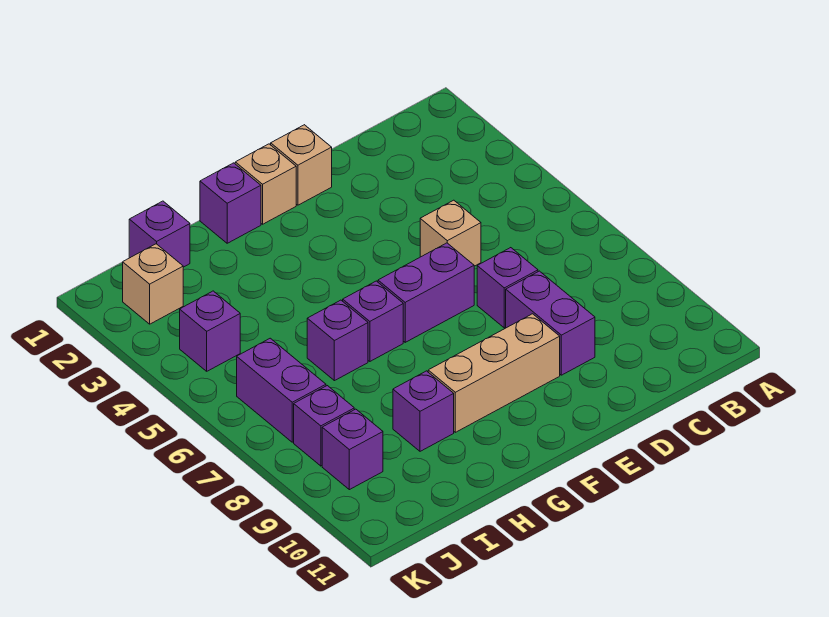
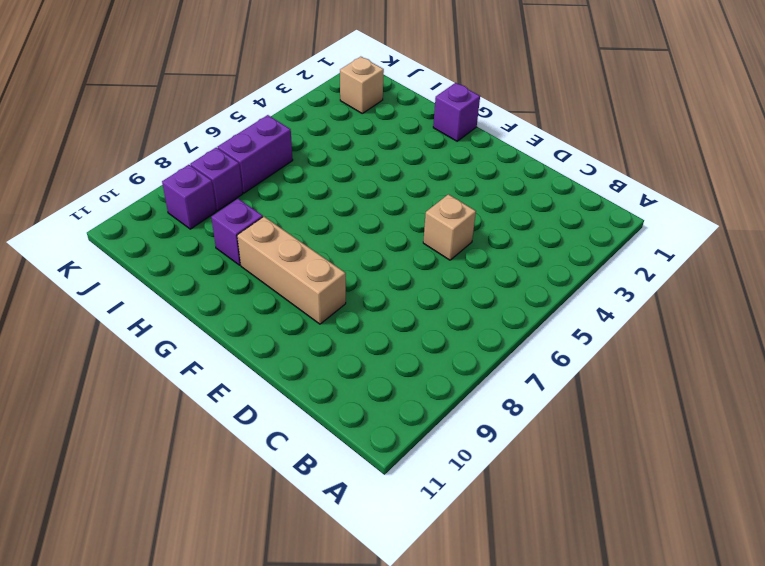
none -> purple 1x1 brick [477,248,538,328]
none -> purple 1x2 brick [506,271,595,375]
none -> tan 1x1 brick [271,125,332,205]

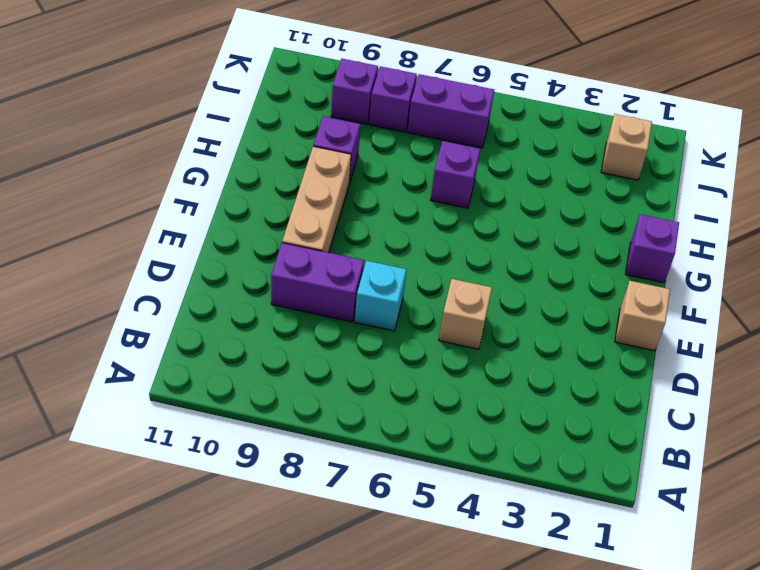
cyan 1x1 brick [355,261,407,331] -> purple 1x1 brick [477,248,538,328]
none -> purple 1x2 brick [378,243,474,342]
none -> tan 1x1 brick [235,144,296,224]
none -> purple 1x1 brick [343,281,403,361]

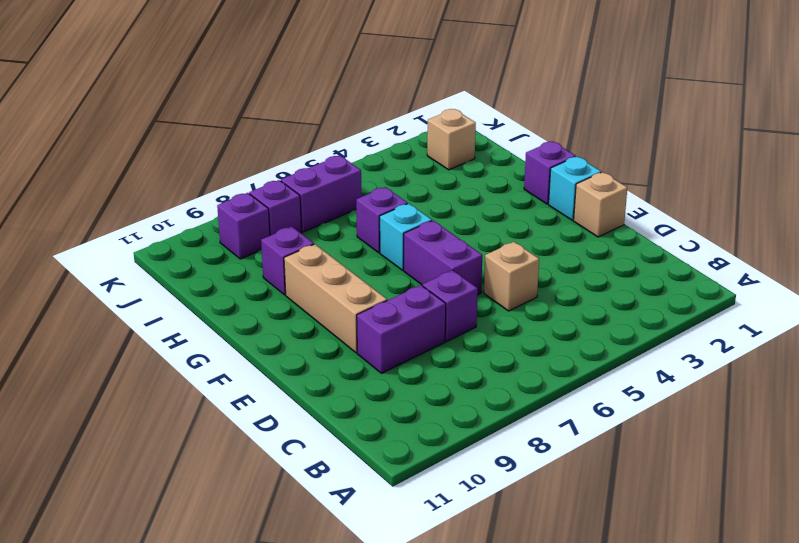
cyan 1x1 brick [549,157,601,220] -> tan 1x1 brick [235,144,296,224]
cyan 1x1 brick [380,203,432,270] -> purple 1x1 brick [343,281,403,361]
none -> purple 1x1 brick [129,201,190,267]
none -> purple 1x1 brick [180,291,240,371]

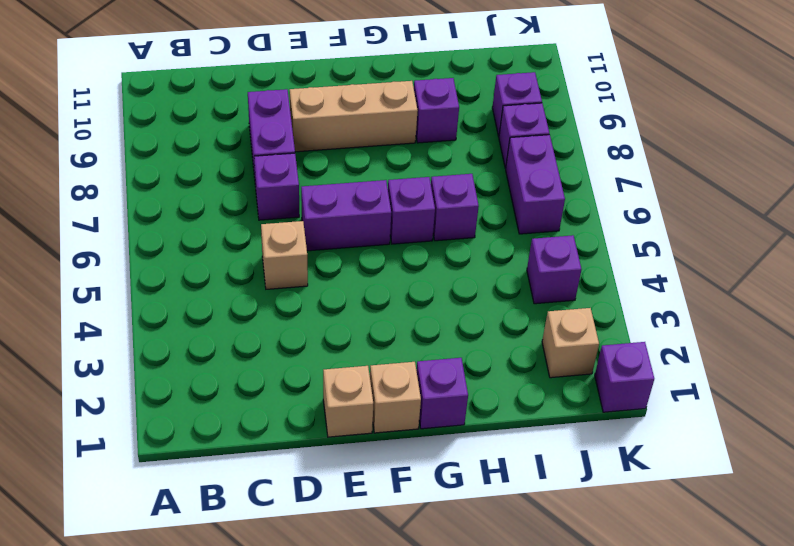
purple 1x1 brick [595,342,654,412] -> purple 1x1 brick moved to [129,201,190,267]

